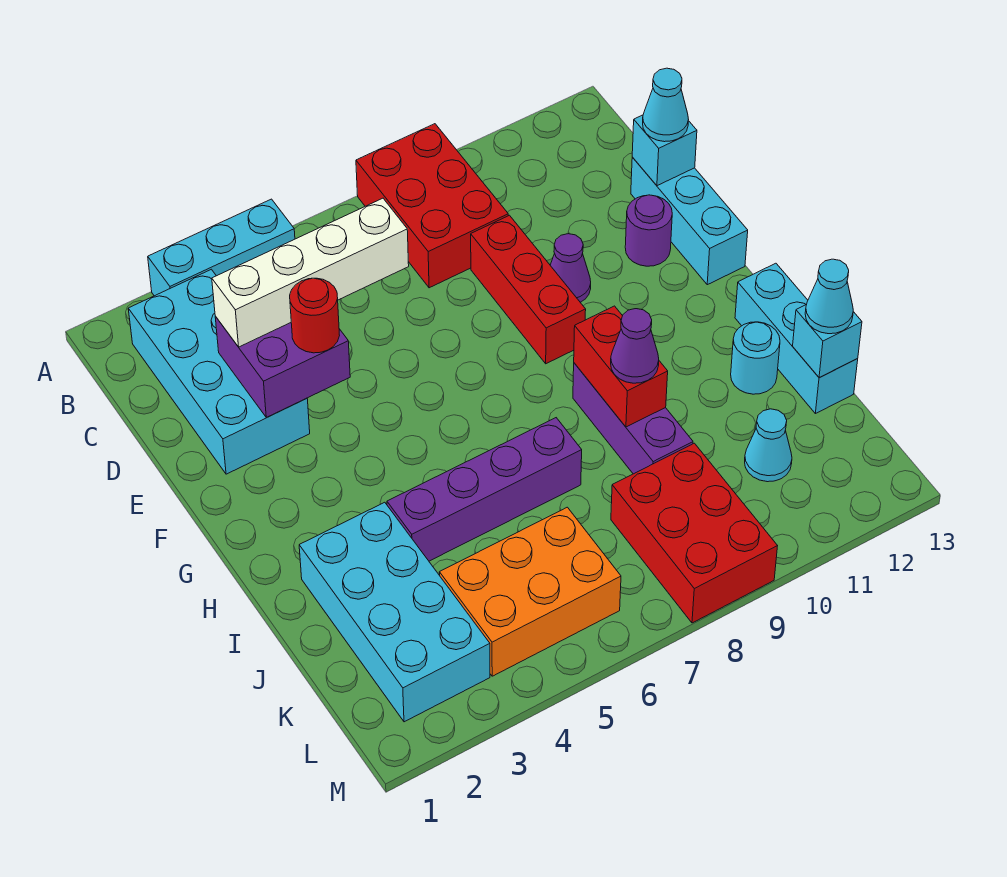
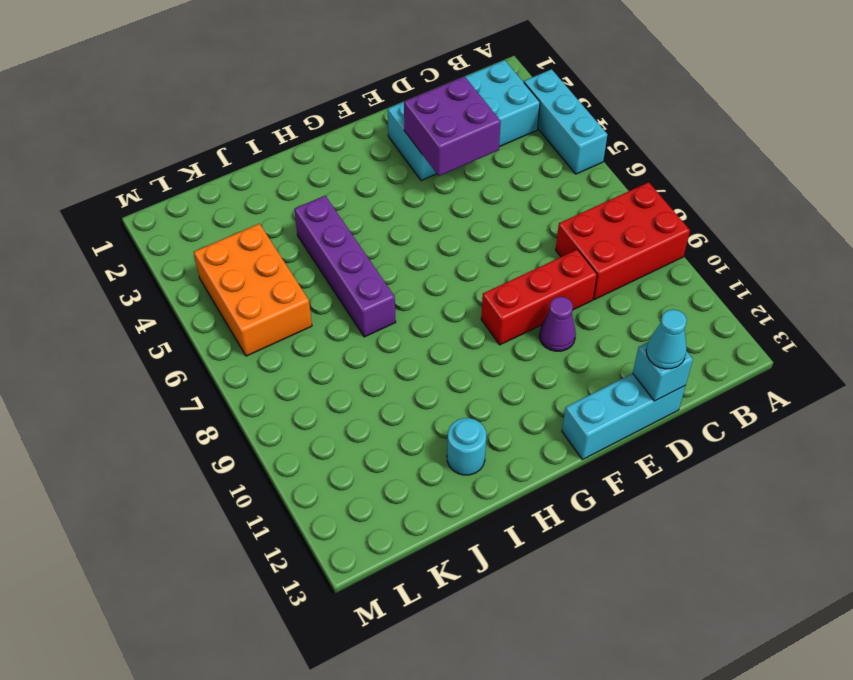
none -> purple 1x1 round brick [625,195,672,266]
none -> purple 1x3 brick [573,363,693,474]
none -> cyan 1x3 brick [735,263,858,414]

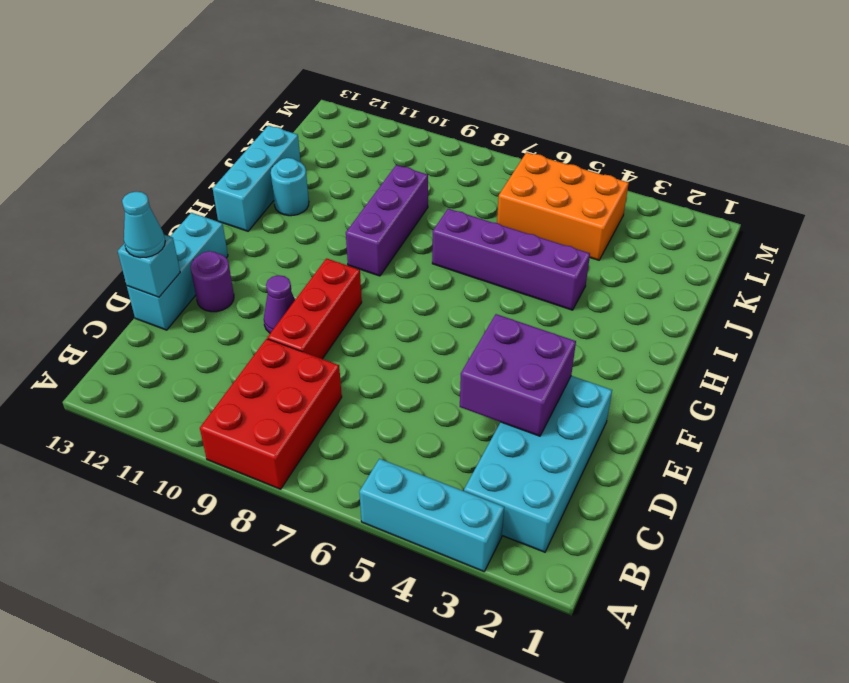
none -> cyan 2x4 brick [299,502,490,722]
none -> red 2x3 brick [611,443,777,623]
none -> cyan 1x1 cone [745,409,792,482]

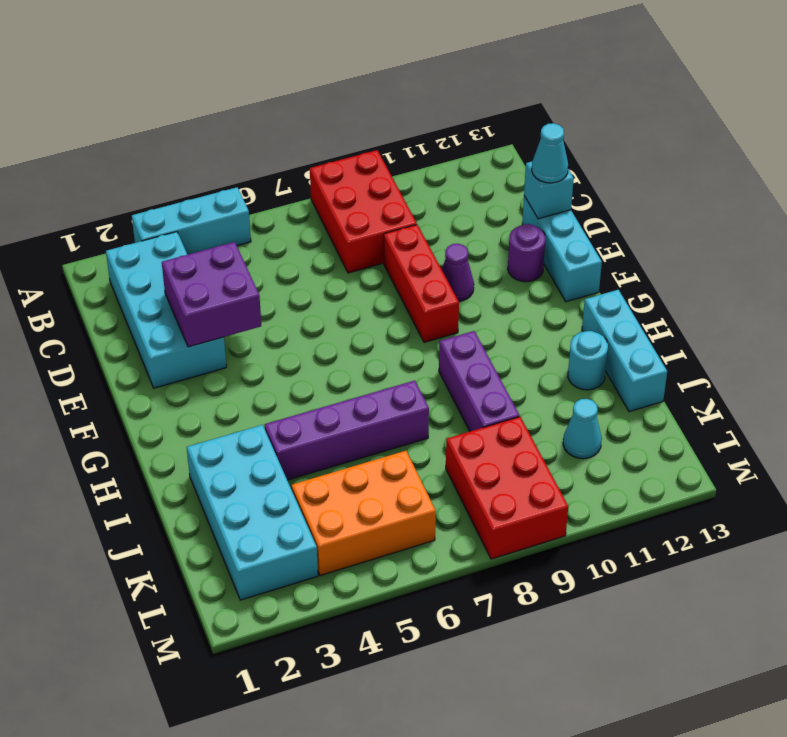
none -> red 1x2 brick [574,306,668,427]
none -> cyan 1x1 brick [793,304,862,378]
none -> white 1x4 brick [212,198,409,347]

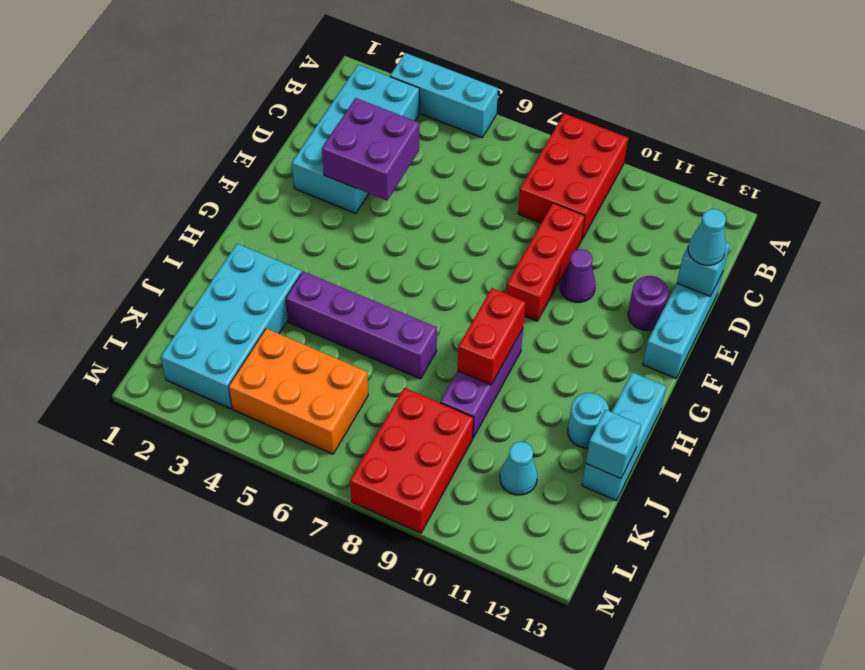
none -> white 1x4 brick [212,198,409,347]
none -> red 1x1 round brick [290,278,340,353]
none -> purple 1x1 cone [611,309,659,383]

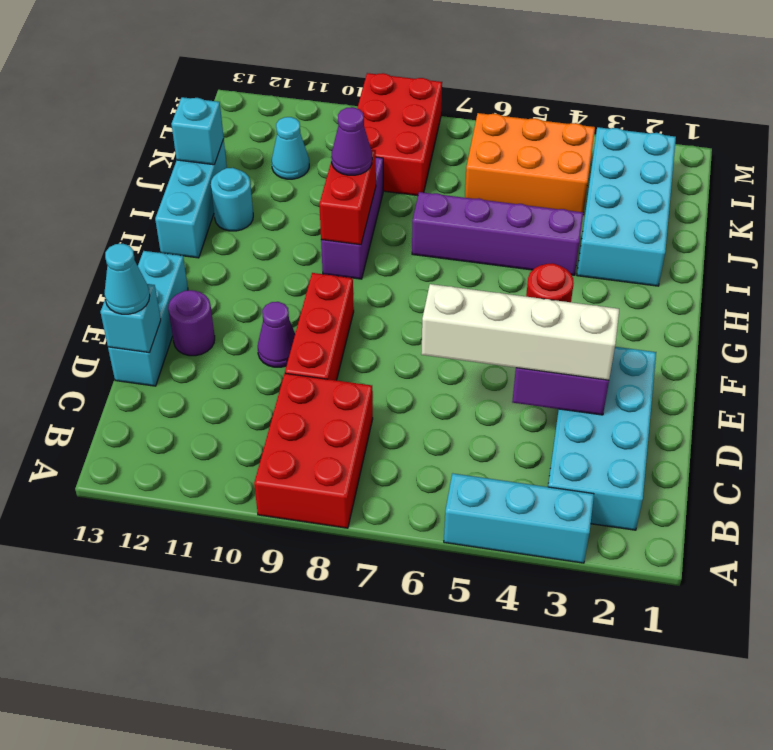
none -> cyan 1x1 cone [805,259,853,334]

